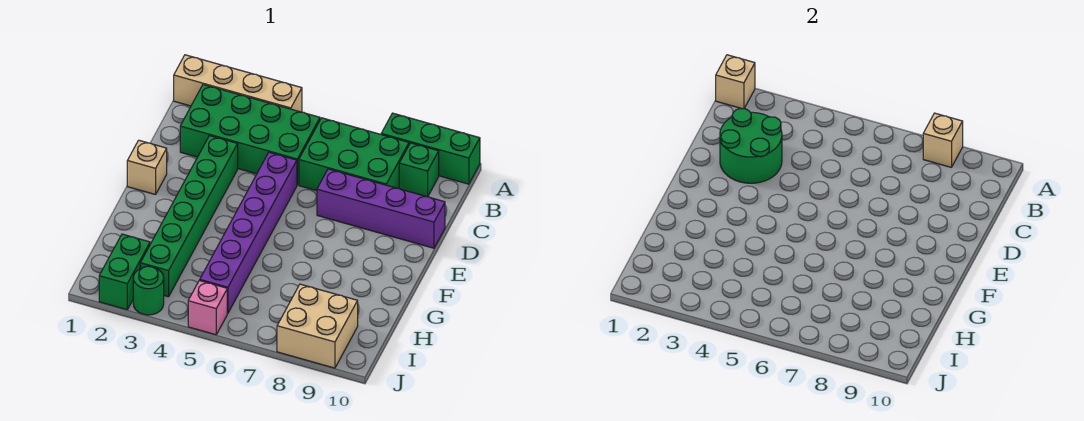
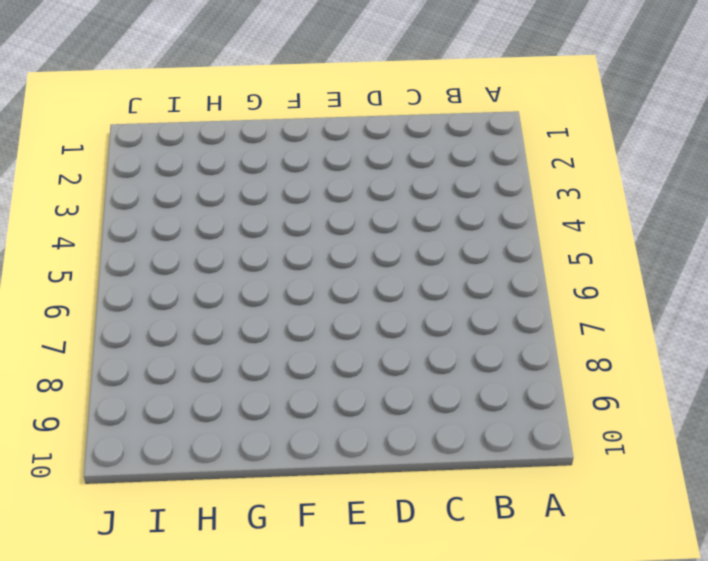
none -> tan 1x4 brick [174,55,302,112]
none -> green 1x3 brick [381,113,480,184]
none -> green 2x4 brick [180,85,320,185]

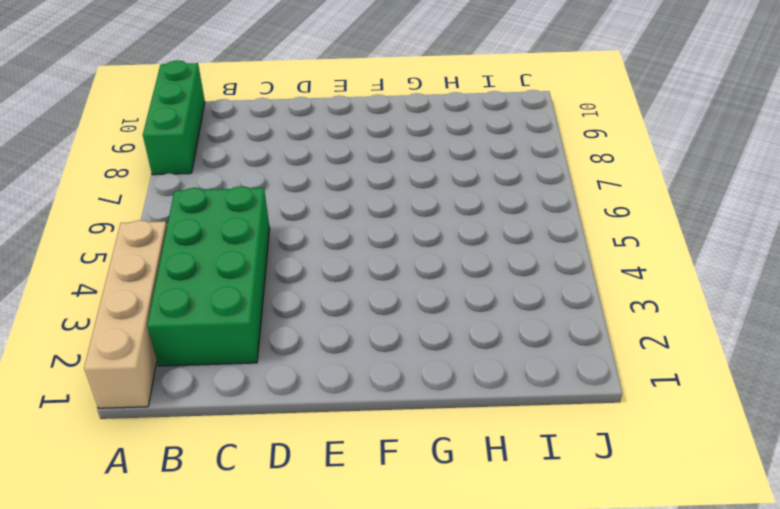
none -> green 2x3 brick [299,118,409,191]
none -> green 1x1 brick [399,143,439,197]
none -> green 1x6 brick [140,136,238,297]

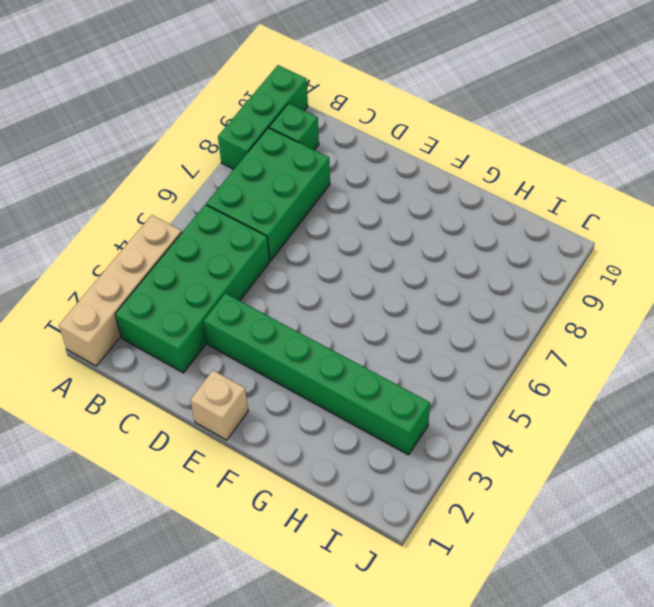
none -> purple 1x6 brick [200,152,297,313]
none -> purple 1x4 brick [317,169,445,248]
none -> green 1x2 brick [99,234,150,310]

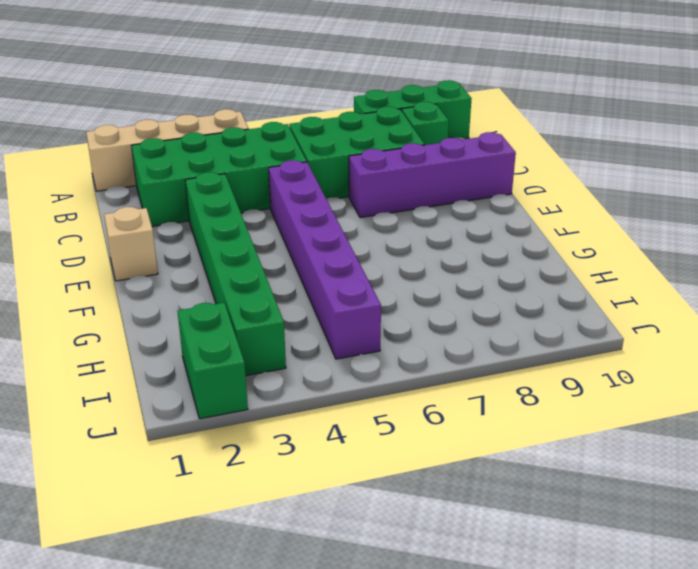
none -> tan 2x2 brick [277,284,358,368]
none -> green 1x1 round brick [133,266,164,315]
none -> pink 1x1 brick [188,280,227,335]

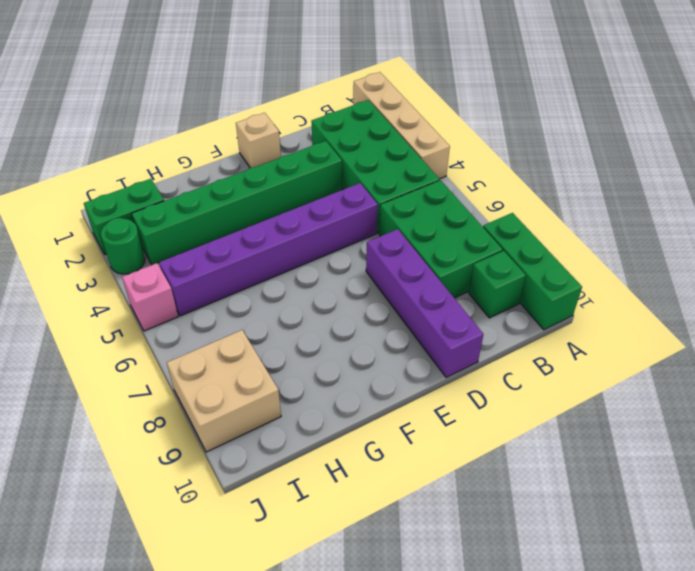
none -> tan 1x1 brick [716,55,755,109]
none -> tan 1x1 brick [923,113,963,167]
none -> green 2x2 round brick [720,108,782,183]

